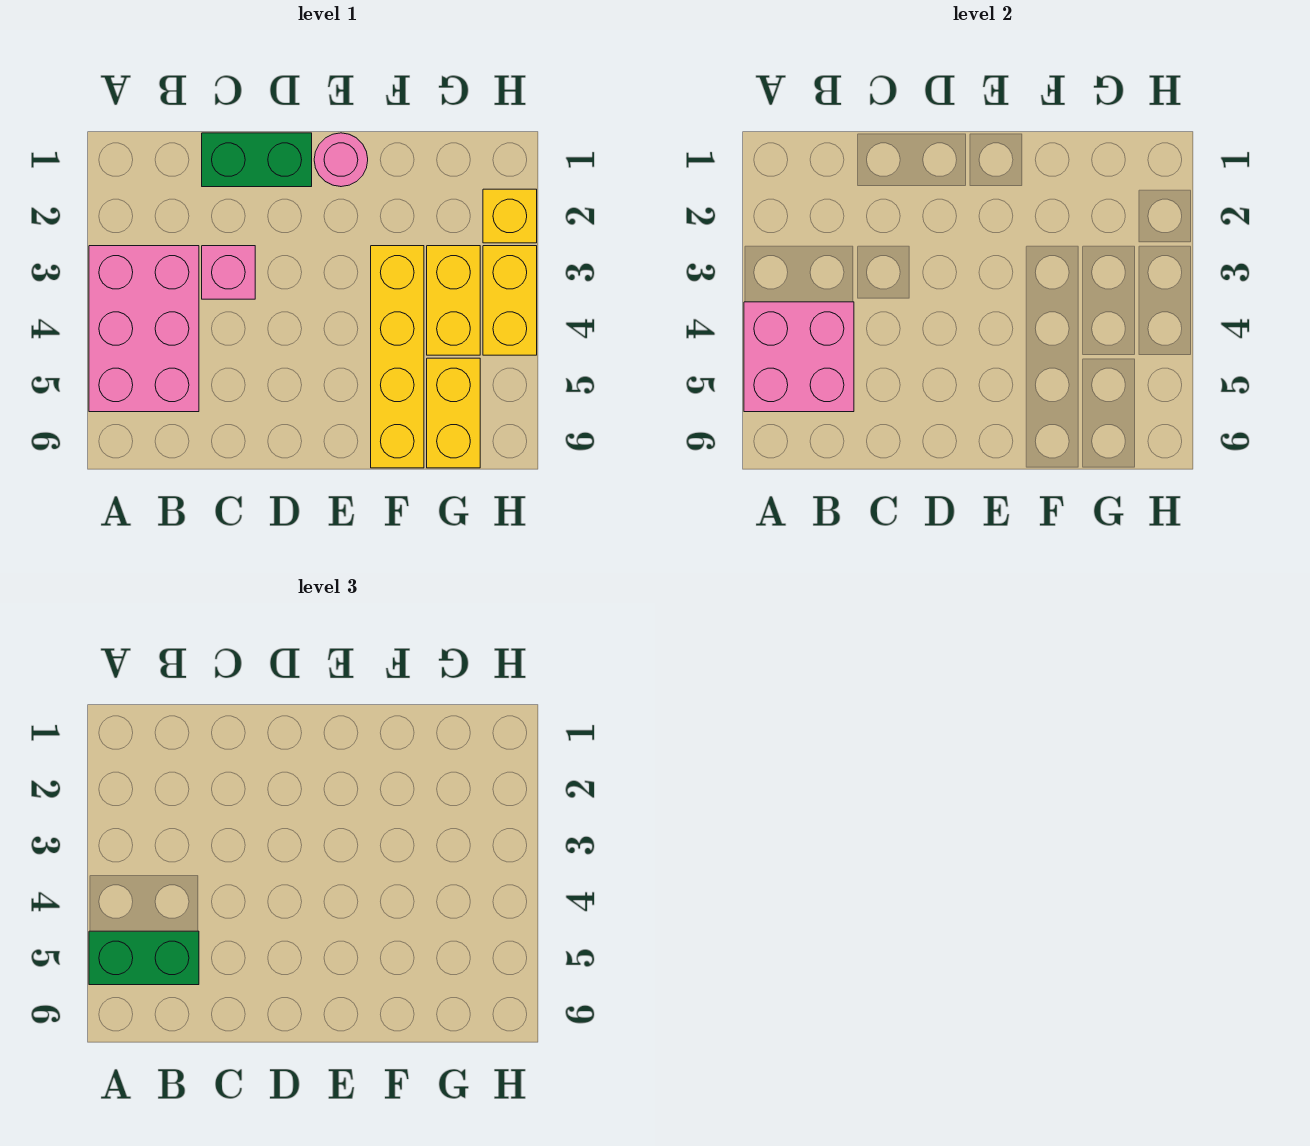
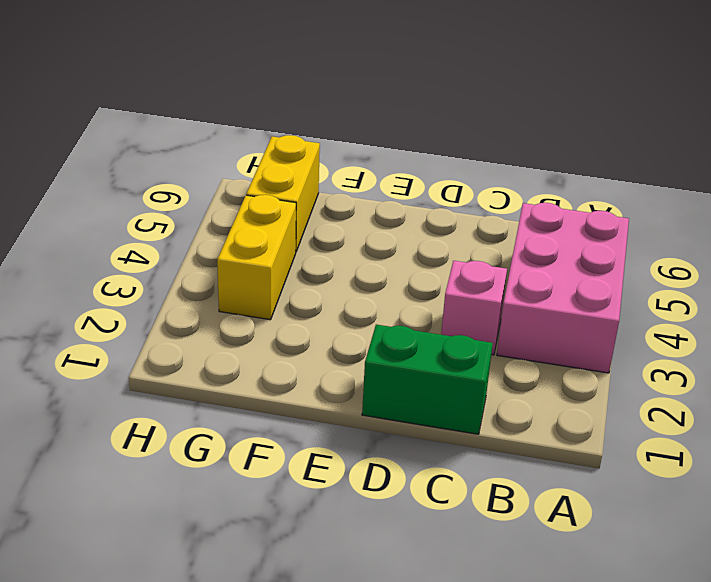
none -> pink 1x1 round brick [314,133,368,187]
none -> yellow 1x4 brick [371,246,424,468]

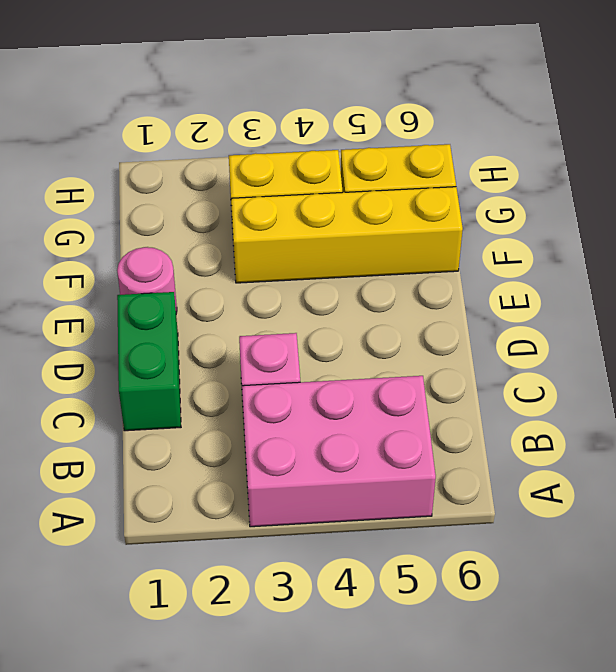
none -> yellow 1x1 brick [483,189,537,243]
none -> yellow 1x2 brick [483,246,537,355]

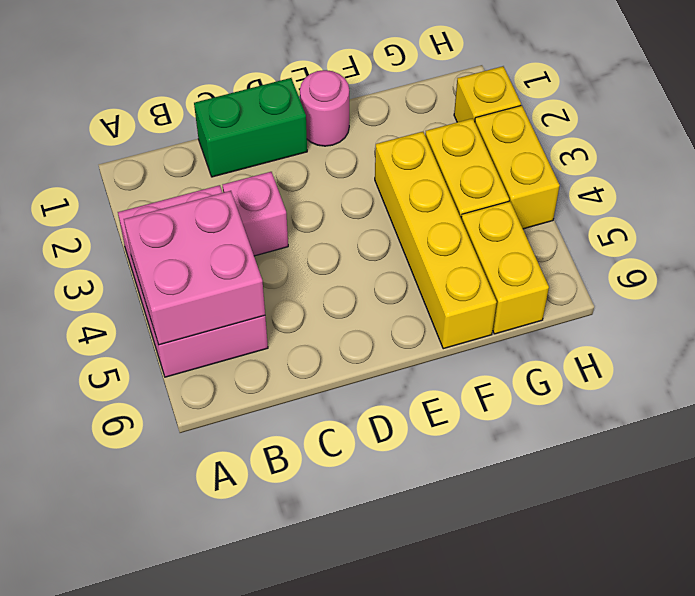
none -> green 1x2 brick [89,931,199,985]

